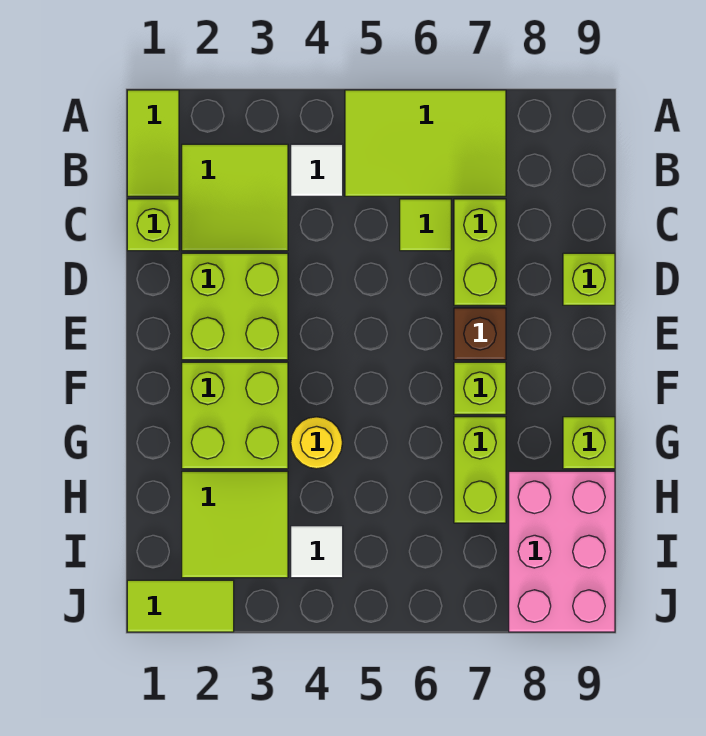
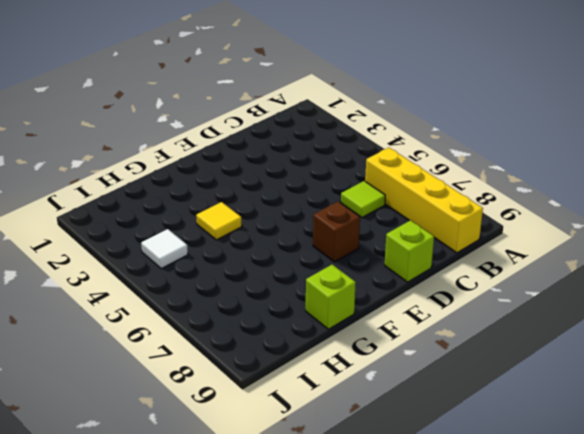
yellow 1x4 brick [365,148,483,253] -> lime 2x3 tile [345,90,506,196]
yellow 1x1 tile [196,202,242,240] -> yellow 1x1 round brick [291,417,342,469]
none -> lime 1x2 tile [127,90,179,196]
none -> lime 2x2 tile [182,144,288,251]
none -> white 1x1 tile [291,144,343,196]

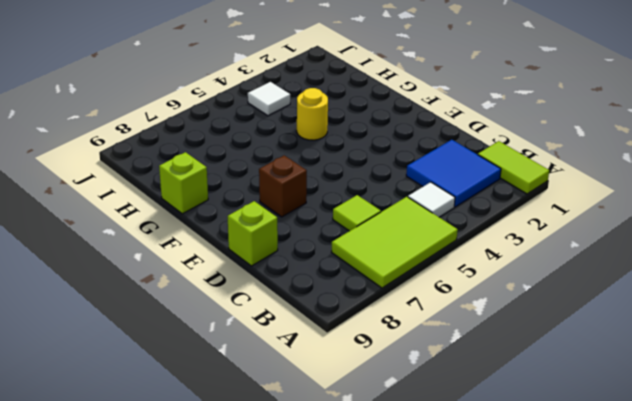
blue 2x2 tile [406,140,501,207] -> lime 2x2 tile [182,144,288,251]
none -> lime 1x1 brick [127,199,179,251]
none -> lime 1x2 brick [454,199,506,305]
none -> lime 2x2 brick [182,253,288,360]

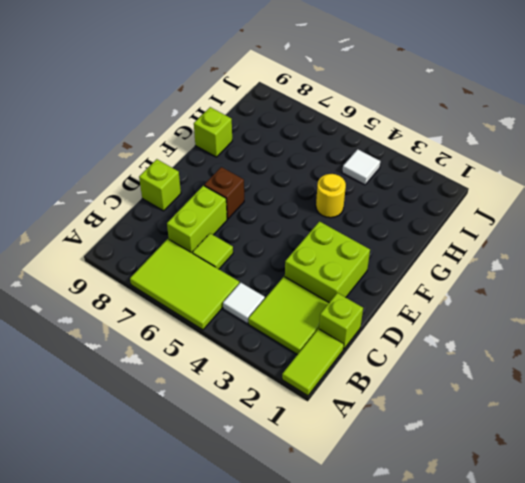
none -> lime 2x2 brick [182,362,288,469]
none -> lime 1x1 brick [454,362,506,414]
none -> lime 1x2 brick [454,417,506,523]

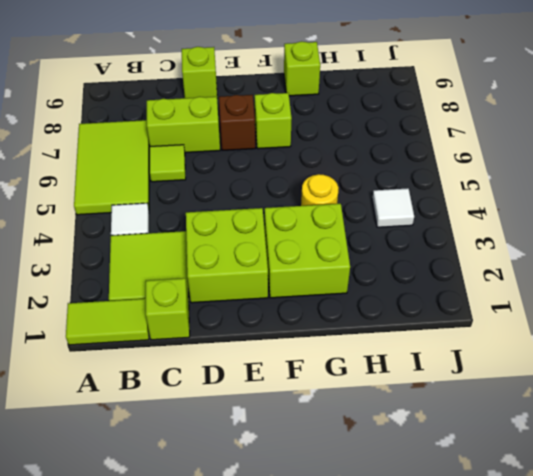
none -> lime 1x2 brick [454,417,506,523]
none -> lime 2x2 tile [182,471,288,578]
none -> pink 2x3 brick [509,471,615,632]

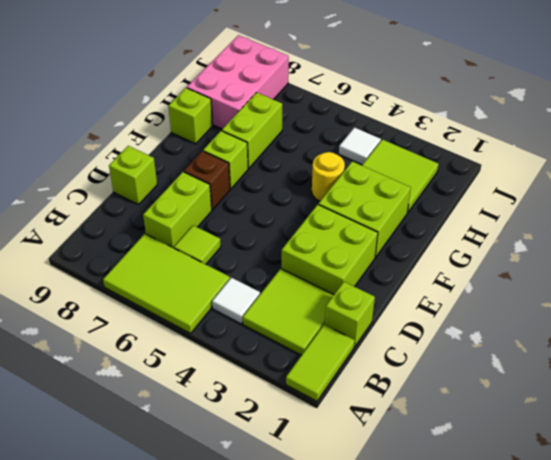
none -> lime 1x2 tile [127,580,234,632]

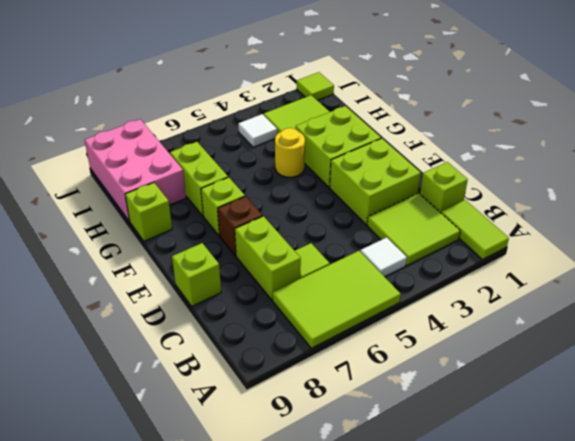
lime 1x1 tile [297,72,334,100] -> lime 1x2 tile [127,580,234,632]

